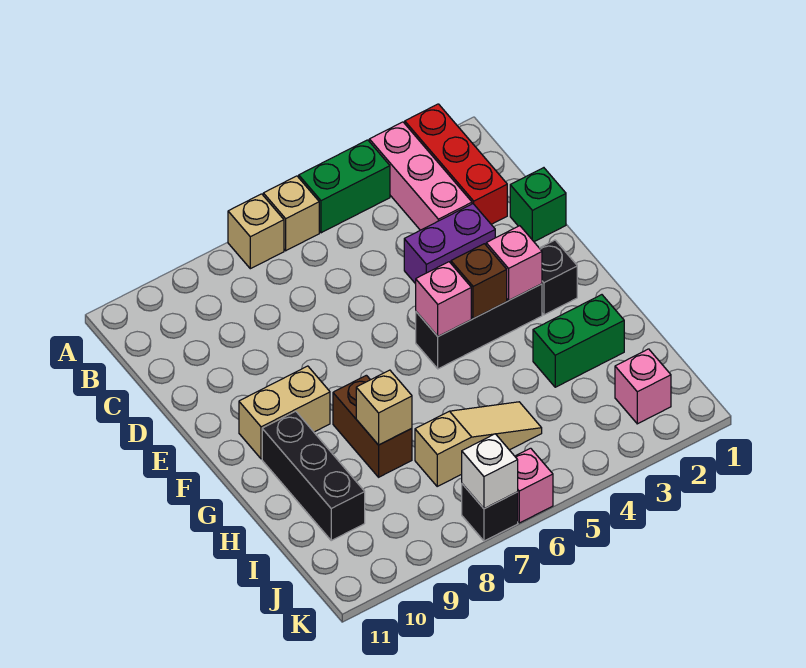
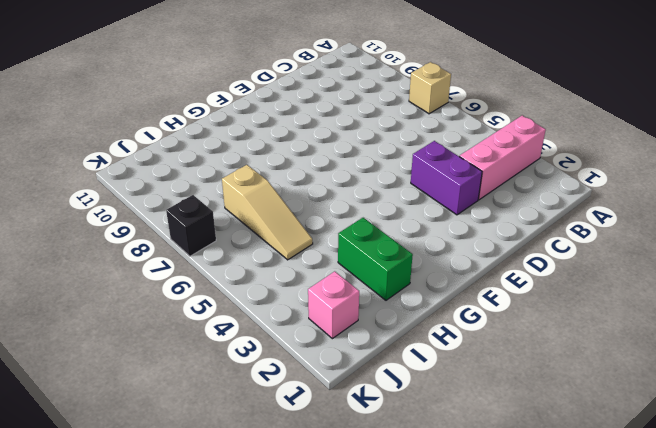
none -> red 1x3 brick [405,104,507,224]
none -> green 1x2 brick [299,140,390,233]
none -> tan 1x1 brick [263,176,319,251]

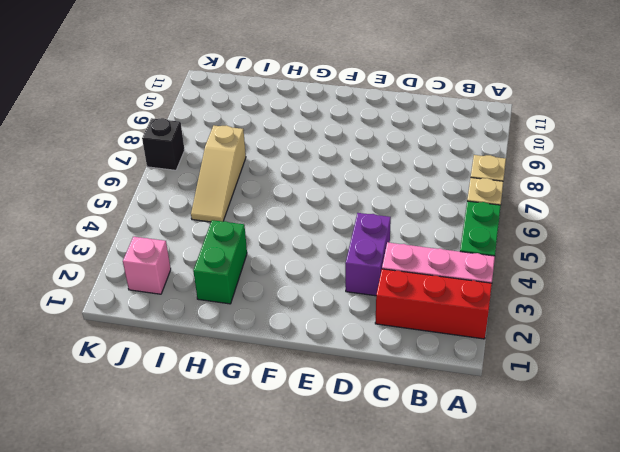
none -> green 1x1 brick [510,168,566,242]
none -> black 1x1 brick [540,240,577,315]
none -> black 1x3 brick [416,284,542,369]

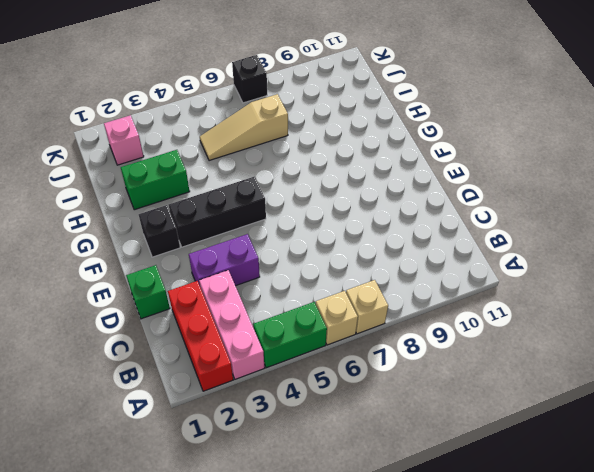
none -> tan 1x2 brick [239,366,330,459]
none -> brown 1x2 brick [333,375,412,477]
none -> black 1x3 brick [262,411,365,540]

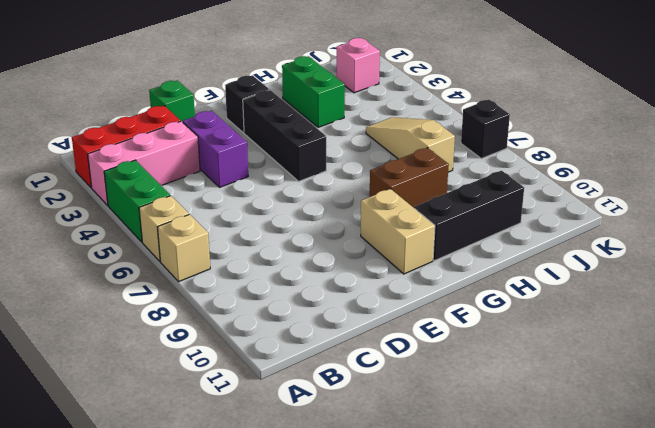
none -> pink 1x1 brick [515,448,553,523]
none -> pink 1x1 brick [486,226,542,301]
none -> brown 1x1 brick [451,244,507,319]

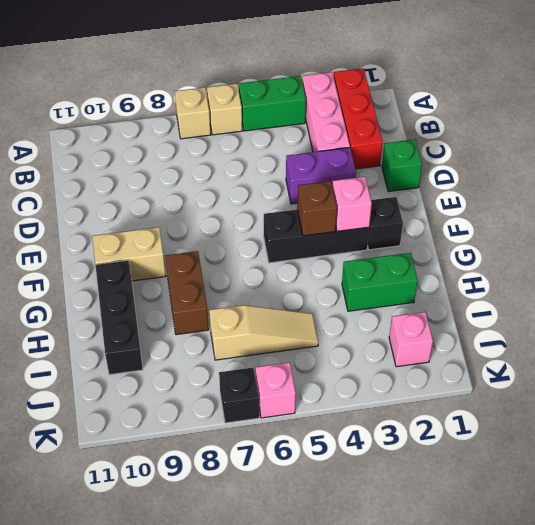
none -> pink 1x1 brick [416,262,471,336]
none -> tan 1x1 brick [356,370,412,445]
none -> white 1x1 brick [462,434,518,509]

